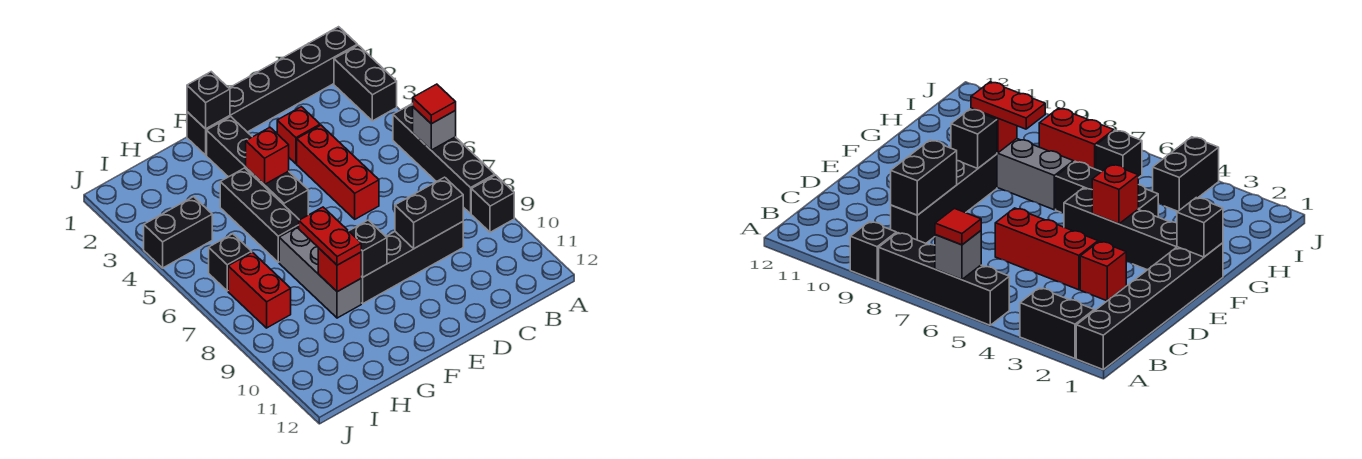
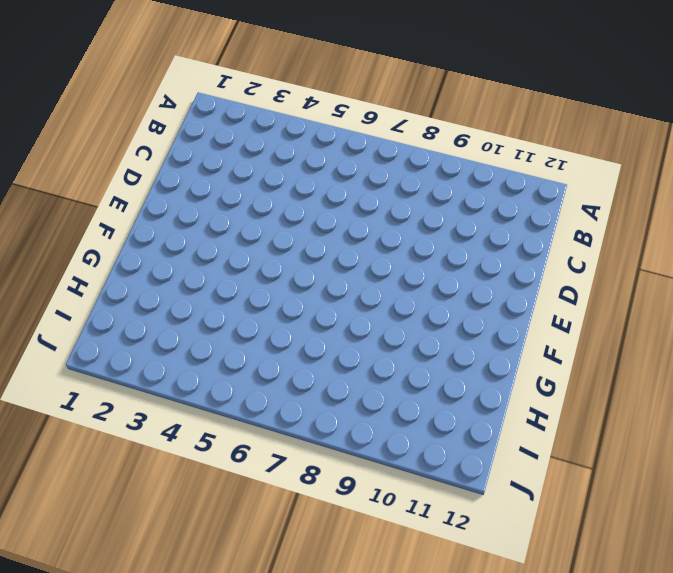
none -> black 1x6 brick [187,27,357,155]
none -> black 1x2 brick [334,45,397,121]
none -> black 1x4 brick [393,103,495,214]

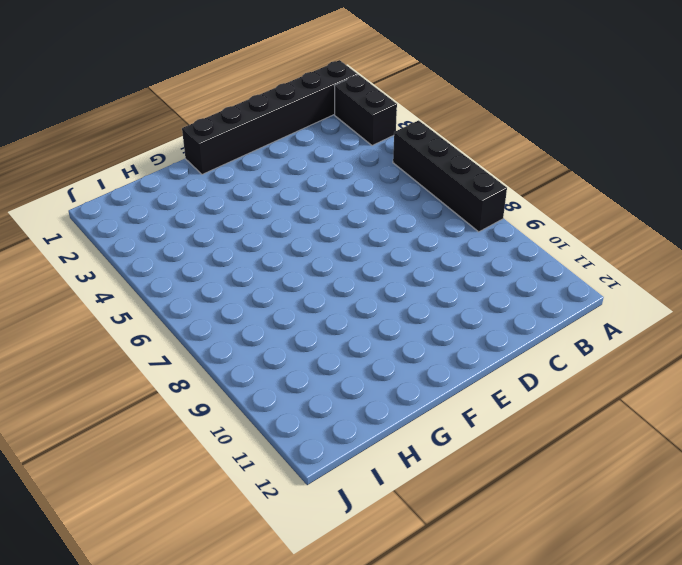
none -> black 1x1 brick [471,175,514,232]
none -> black 1x4 brick [361,222,463,303]
none -> red 1x1 brick [277,107,320,164]

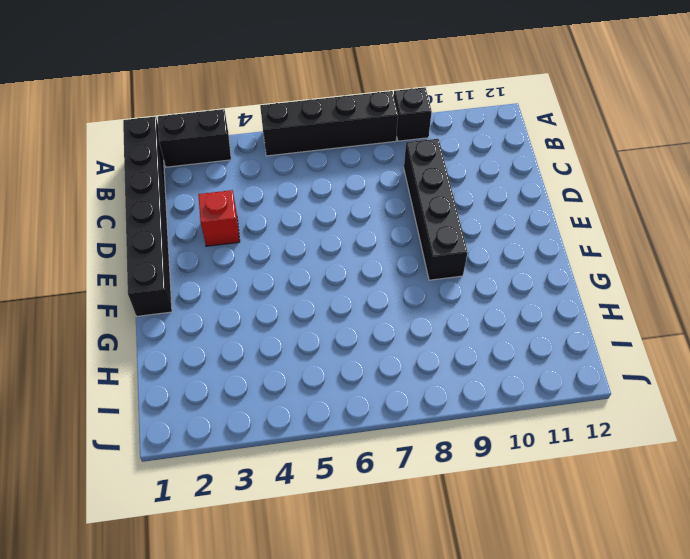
none -> red 1x3 brick [297,125,379,219]
none -> black 1x4 brick [207,117,308,220]
none -> black 1x3 brick [220,168,299,262]

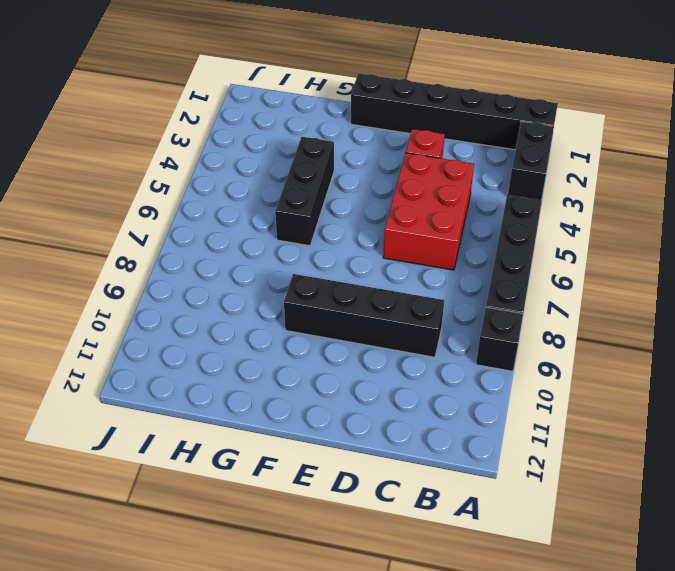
red 2x3 brick [383,153,474,270] -> red 1x3 brick [297,125,379,219]
none -> black 1x4 brick [207,117,308,220]
none -> grey 1x3 brick [279,226,361,318]
none -> black 1x2 brick [144,197,212,268]

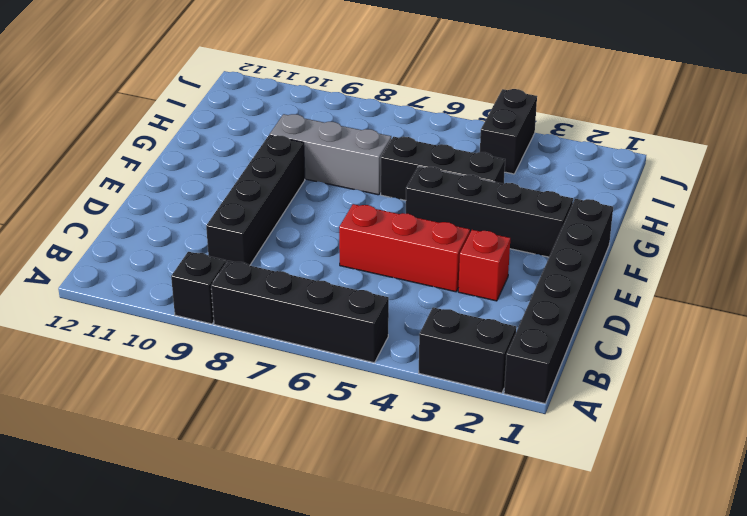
none -> black 1x1 brick [209,234,252,291]
none -> red 1x2 brick [228,252,291,328]
none -> grey 1x1 brick [413,107,456,150]

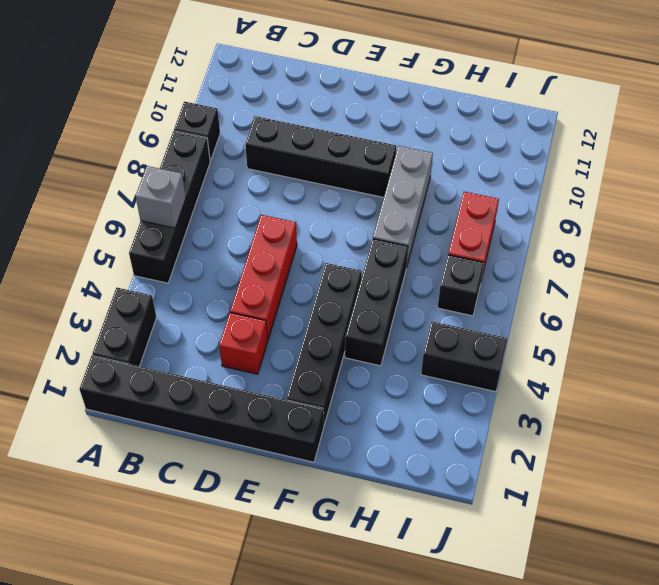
none -> black 1x2 brick [395,177,463,249]
none -> black 1x1 brick [187,72,230,129]
none -> red 1x1 brick [246,127,289,184]

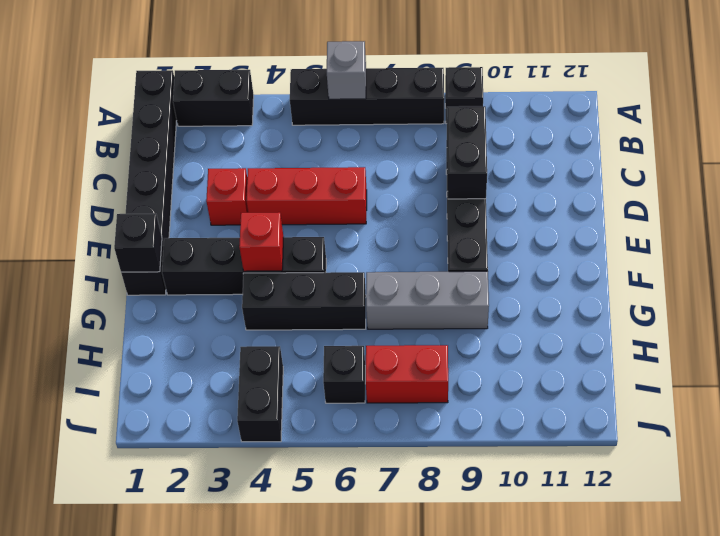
none -> black 1x1 brick [349,220,387,277]
none -> red 1x1 brick [318,248,361,292]
none -> red 1x1 tile [413,84,456,124]

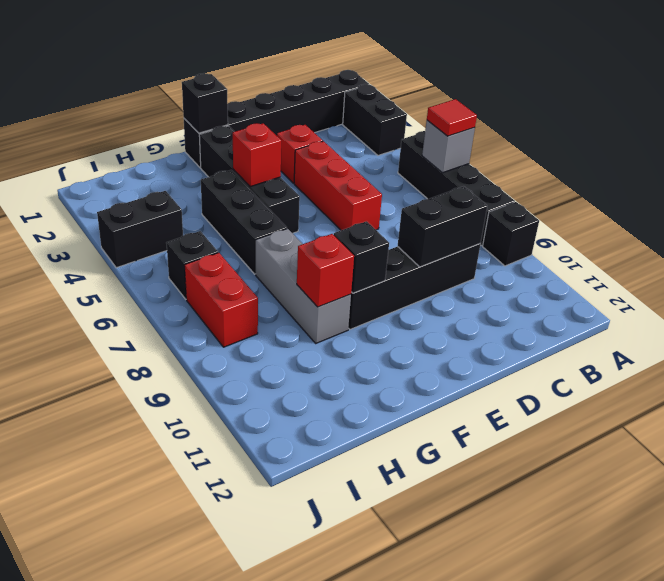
none -> red 1x2 plate [299,207,361,265]

